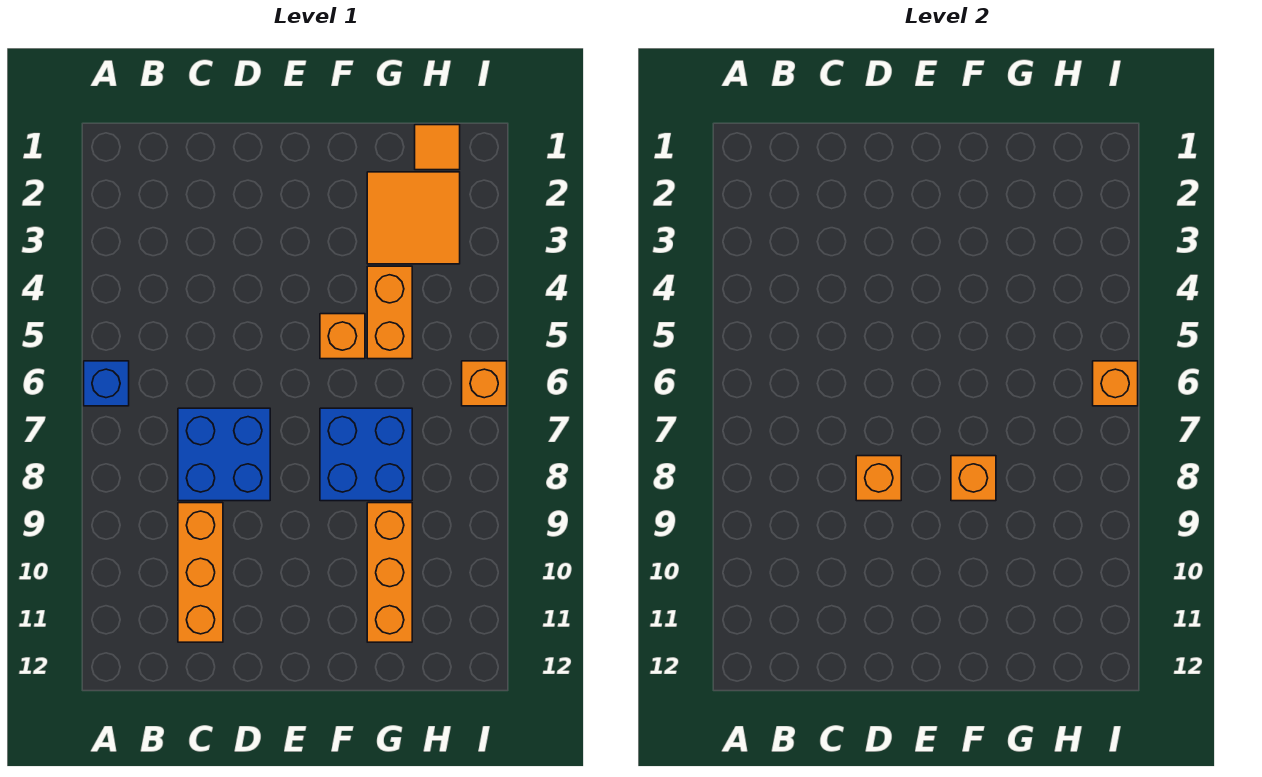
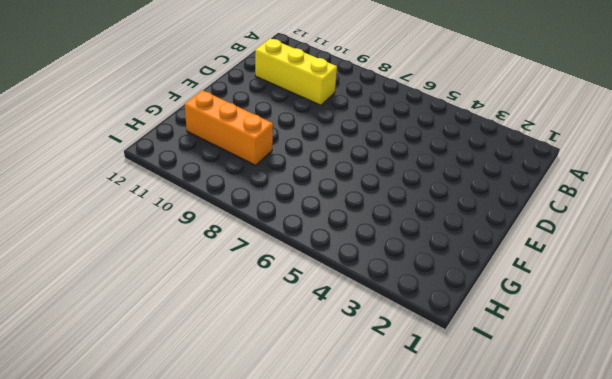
yellow 1x3 brick [255,38,337,105] -> orange 1x3 brick [178,503,223,642]
none -> blue 1x1 brick [84,361,129,406]
none -> blue 2x2 brick [178,408,270,501]
none -> orange 1x1 brick [320,314,365,359]

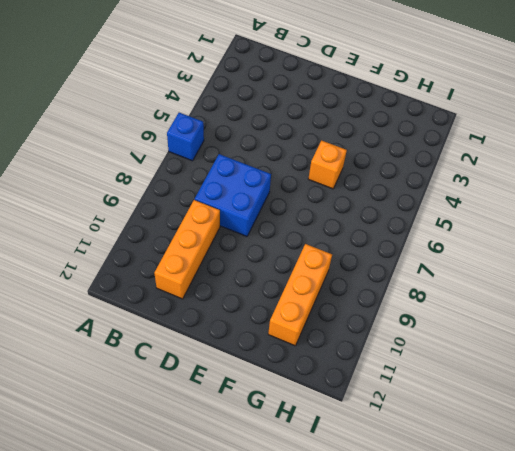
none -> blue 2x2 brick [320,408,412,501]
none -> orange 2x2 tile [367,172,460,264]
none -> orange 1x2 brick [367,266,412,359]

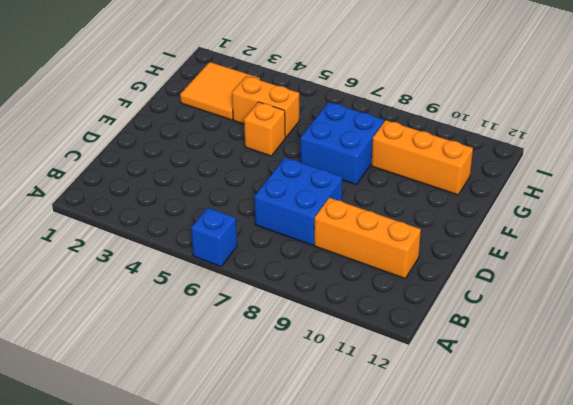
none -> orange 1x1 tile [415,125,460,170]
none -> orange 1x1 brick [462,361,507,406]
none -> orange 1x1 brick [856,456,901,501]

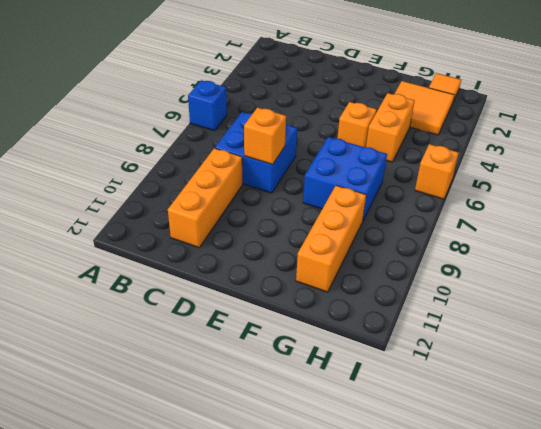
none -> orange 1x1 brick [951,456,996,501]
none -> orange 1x1 brick [1093,361,1138,406]

